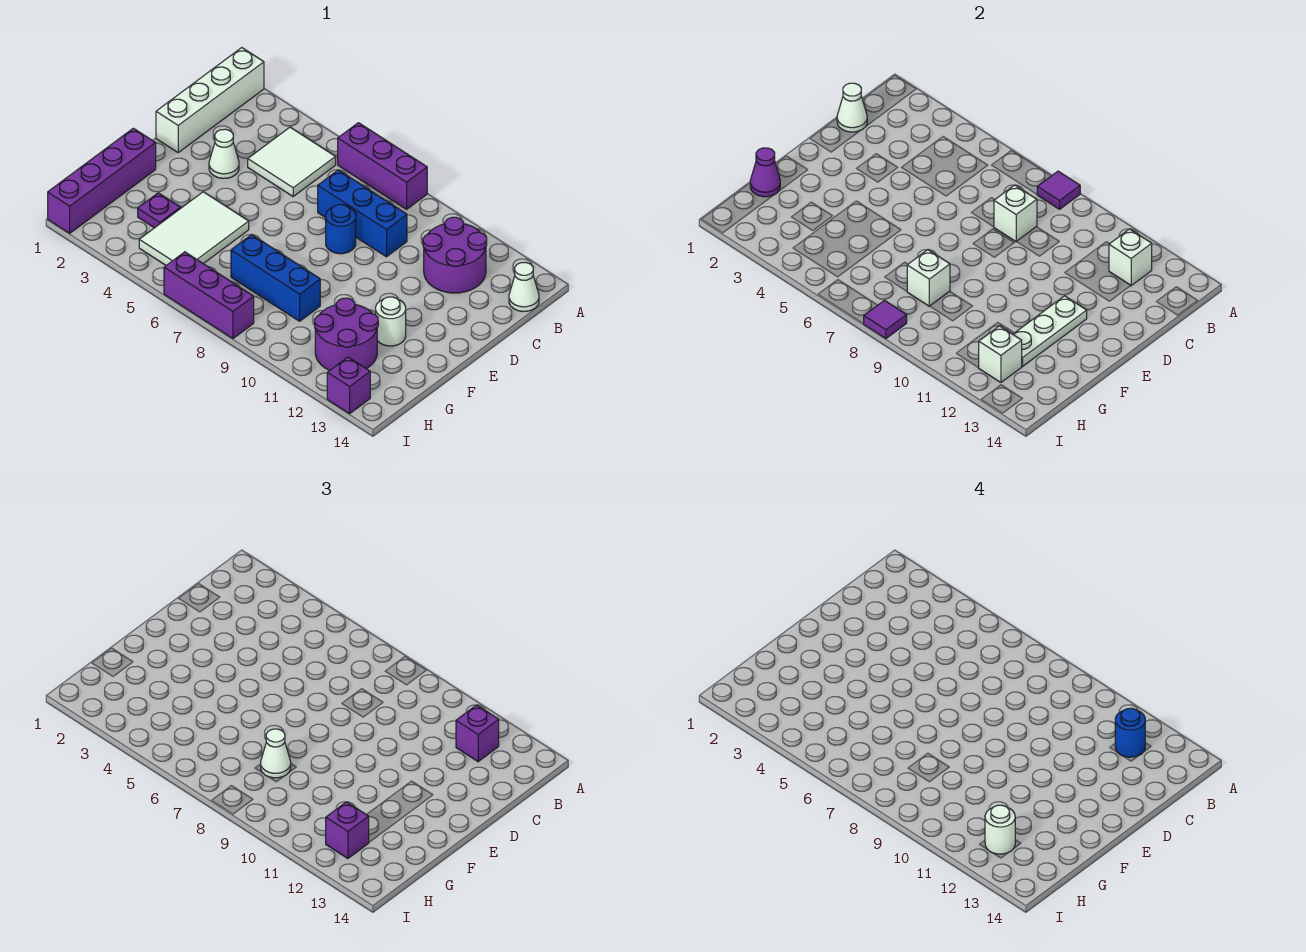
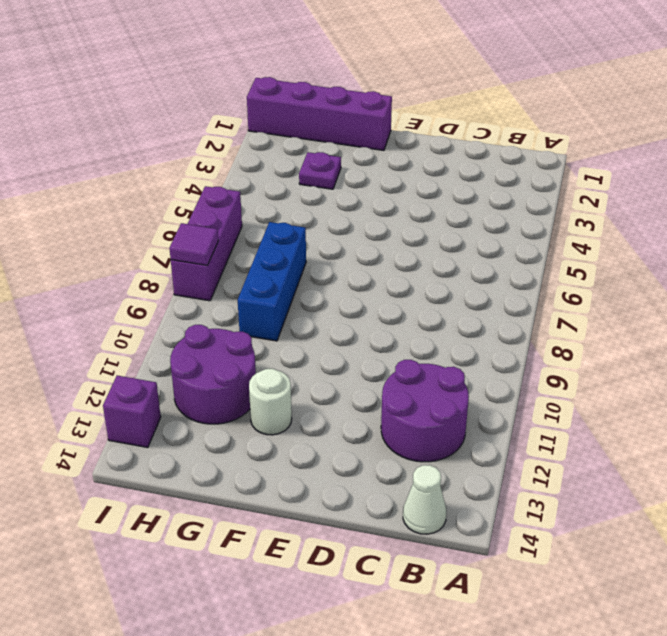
none -> white 1x4 brick [156,48,264,152]
none -> purple 1x3 brick [338,123,427,209]
none -> white 2x2 tile [248,127,336,196]
none -> blue 1x3 brick [318,170,407,257]

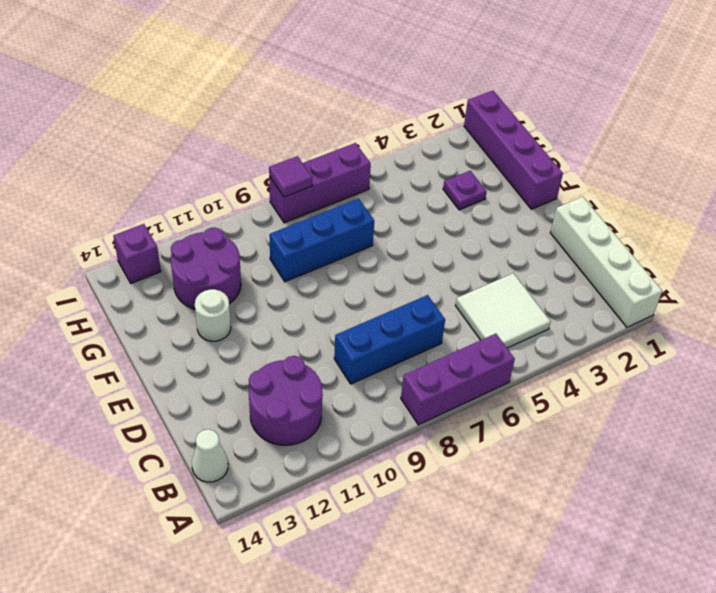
none -> white 1x1 cone [209,129,239,178]
none -> blue 1x1 round brick [326,205,356,254]
none -> white 2x3 tile [139,192,249,265]
none -> purple 1x1 tile [1037,171,1080,209]

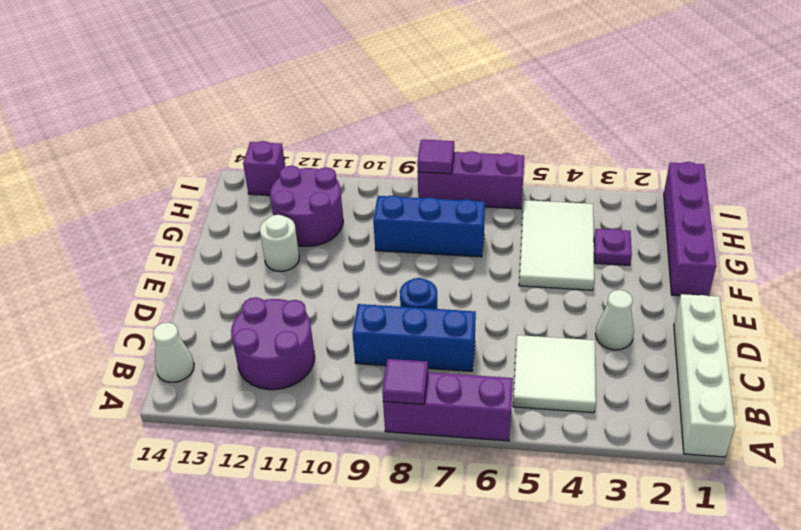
none -> white 1x1 brick [1109,229,1152,286]
none -> white 1x1 cone [837,83,867,132]
none -> white 1x1 brick [994,185,1037,242]
none -> white 1x3 plate [1013,296,1087,366]

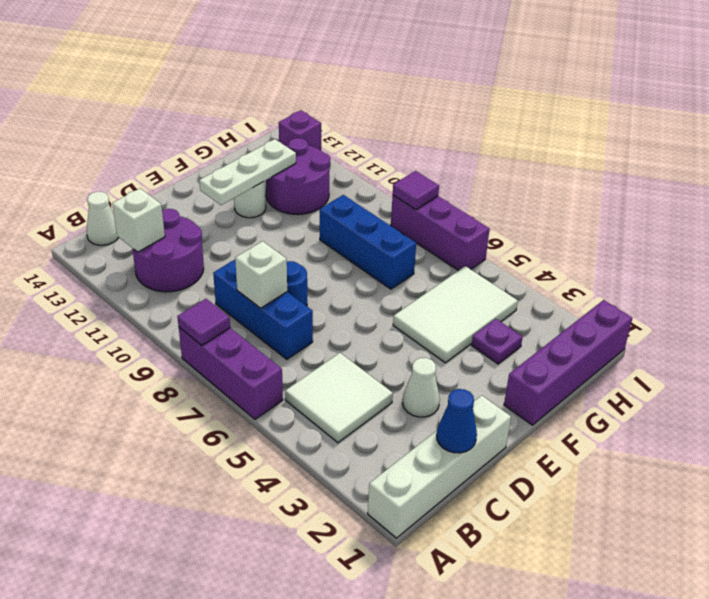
blue 1x1 cone [437,389,477,453] -> white 1x1 cone [837,83,867,132]
none -> purple 1x1 cone [750,148,780,197]
none -> white 1x1 brick [907,250,950,306]
none -> white 1x1 brick [979,326,1022,382]
none -> purple 1x1 brick [456,705,499,762]

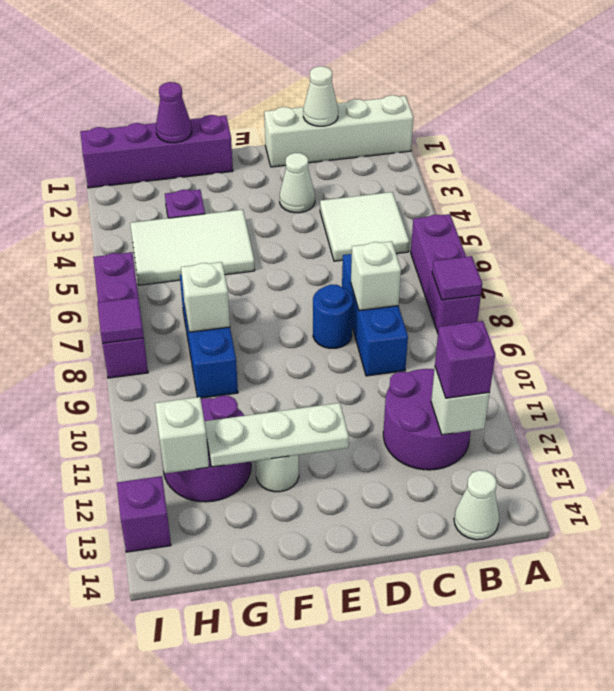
none -> white 1x1 cone [261,729,291,778]
none -> purple 1x1 brick [326,802,369,858]
none -> blue 1x1 round brick [1115,708,1145,757]
none -> white 1x1 round brick [985,805,1015,854]

